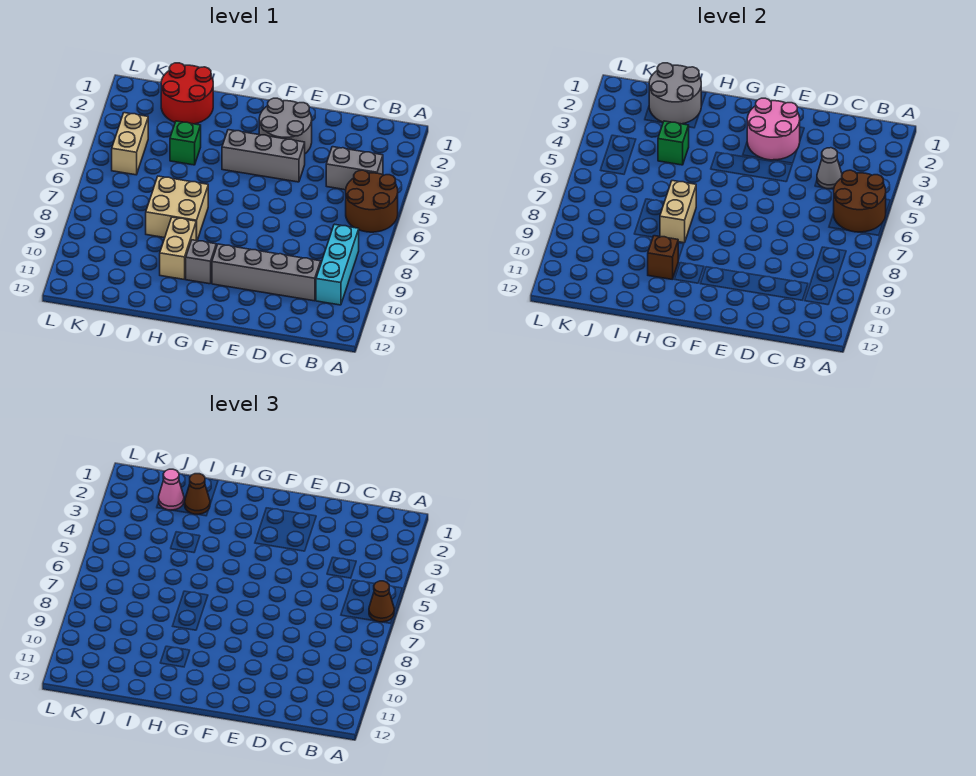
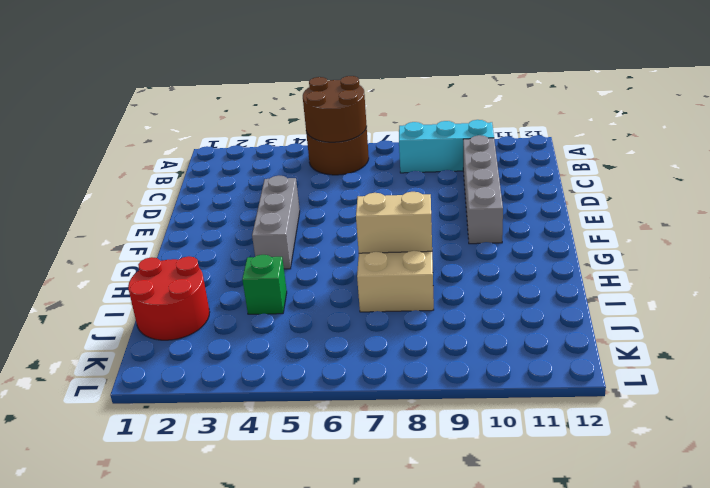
none -> grey 1x2 brick [326,147,383,190]
none -> grey 2x2 round brick [259,98,312,154]
none -> grey 1x1 brick [186,240,216,284]

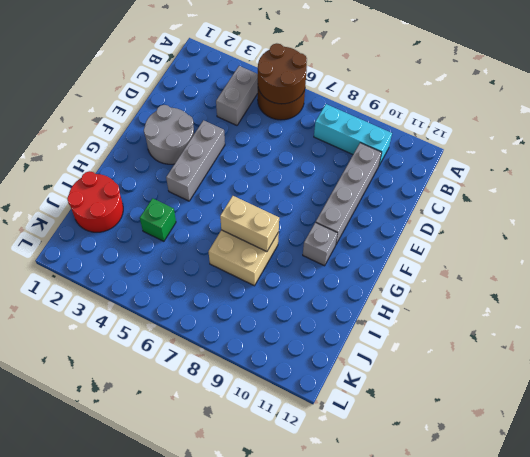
none -> tan 1x2 brick [160,217,196,279]
none -> tan 1x2 brick [112,113,148,175]
none -> grey 1x1 cone [817,148,842,189]

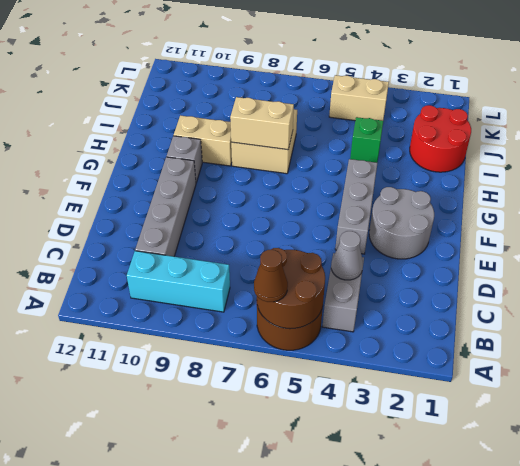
none -> pink 2x2 round brick [747,98,800,160]
none -> brown 1x1 brick [648,236,678,279]
none -> grey 2x2 round brick [649,63,702,124]

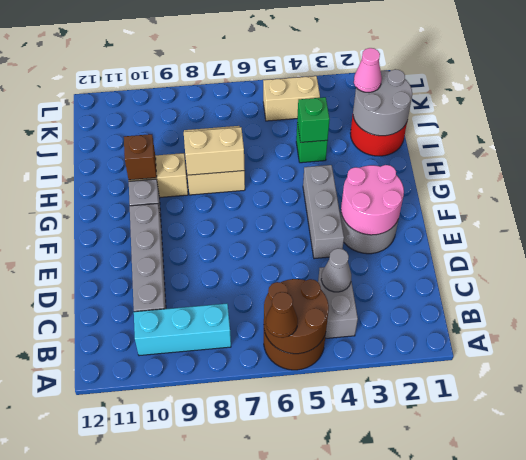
none -> brown 1x1 cone [185,474,210,514]

